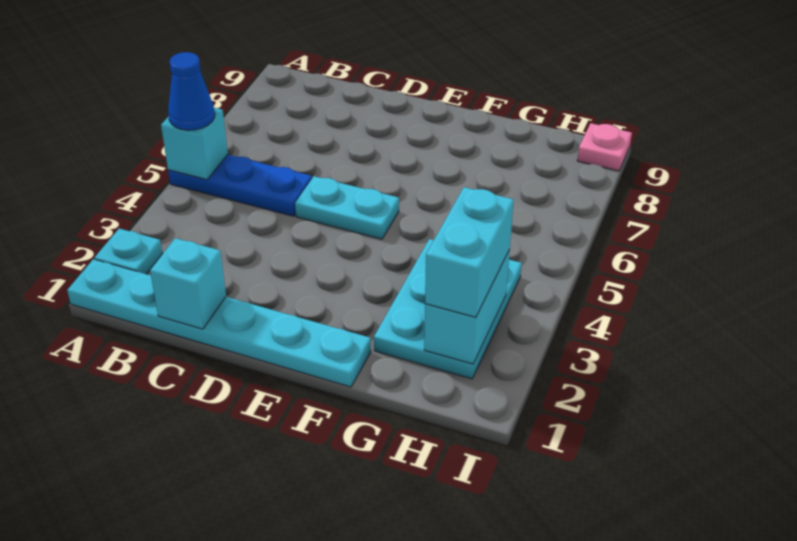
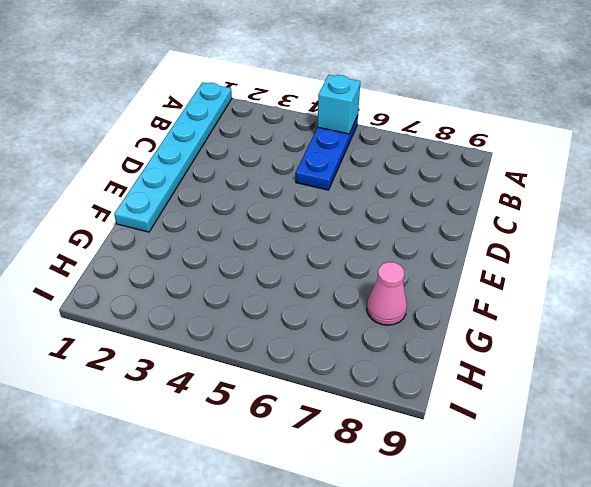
pink 1x1 cone [367,262,407,325] -> none
none -> cyan 1x1 plate [95,229,162,274]
none -> cyan 1x2 plate [295,176,399,239]

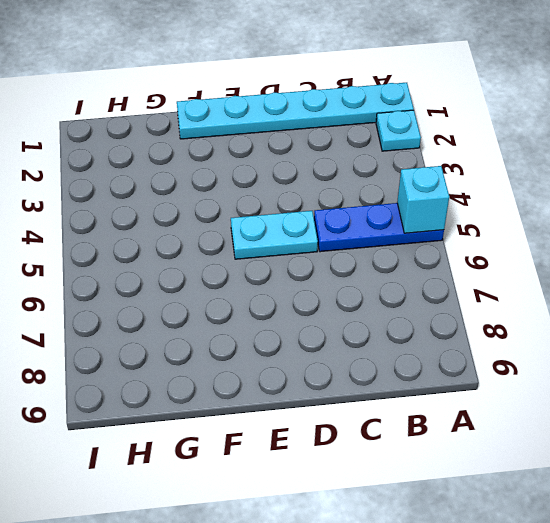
none -> cyan 2x3 plate [374,239,522,379]
none -> pink 1x1 plate [577,123,632,171]

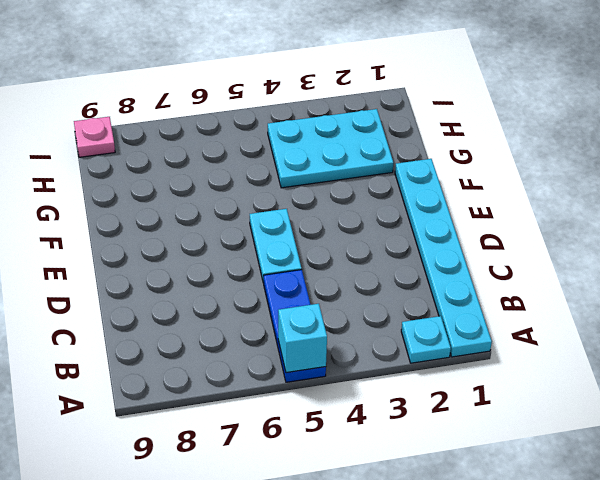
none -> cyan 1x1 brick [150,238,226,329]
none -> cyan 1x2 brick [424,250,510,364]

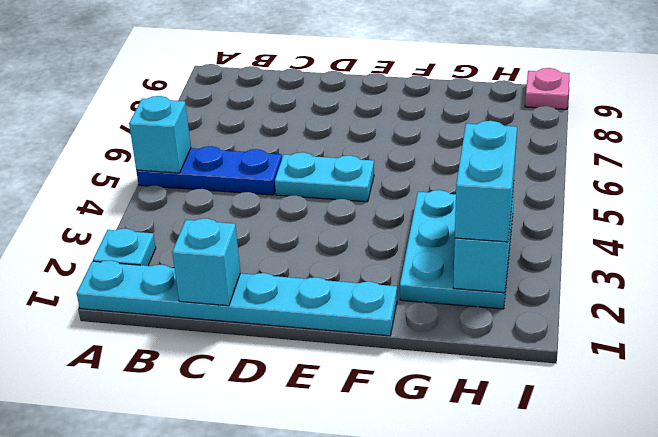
none -> blue 1x1 cone [168,52,215,130]

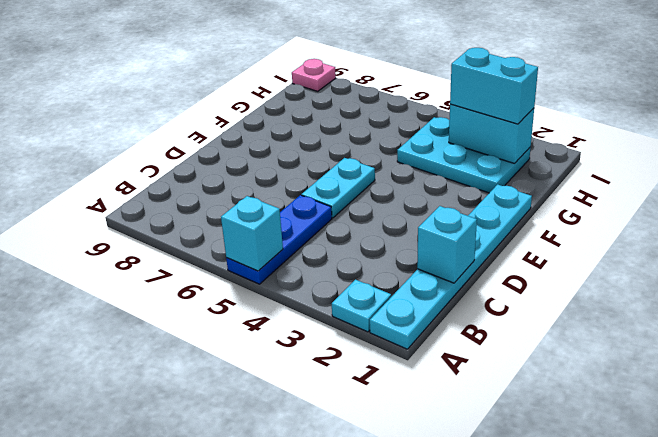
none -> blue 1x1 cone [168,52,215,130]

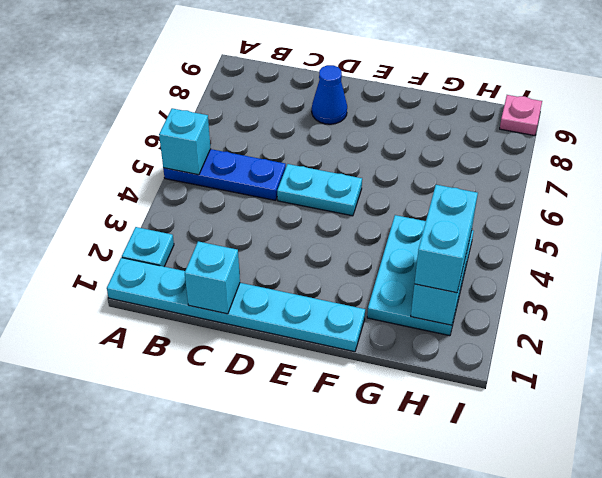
blue 1x1 cone [312,65,347,124] -> blue 1x1 cone moved to [168,52,215,130]

